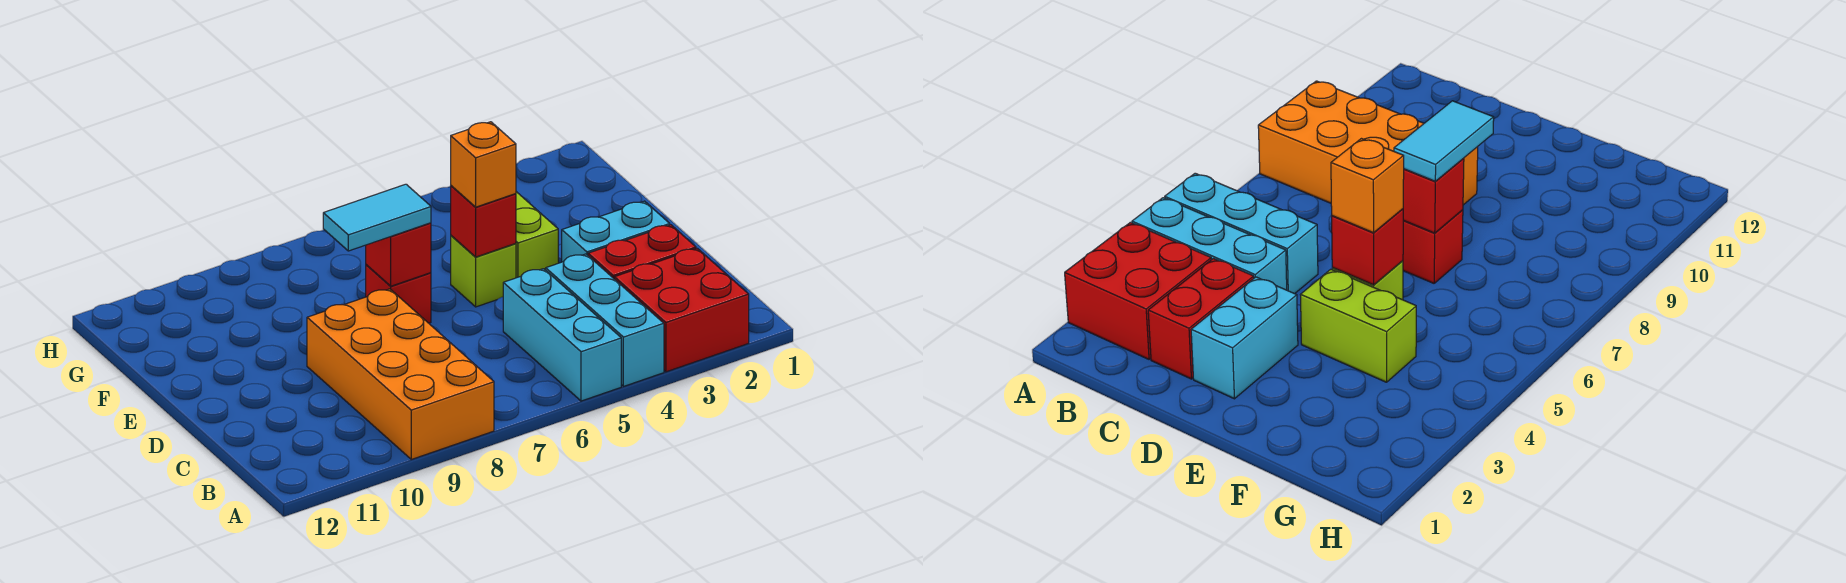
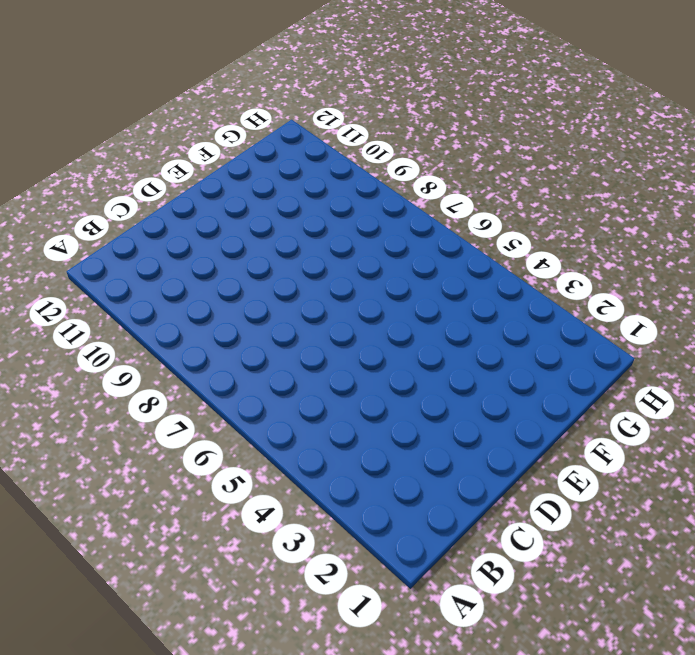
none -> red 2x2 brick [614,248,749,372]
none -> cyan 1x3 brick [546,254,664,386]
none -> cyan 1x3 brick [503,269,621,401]

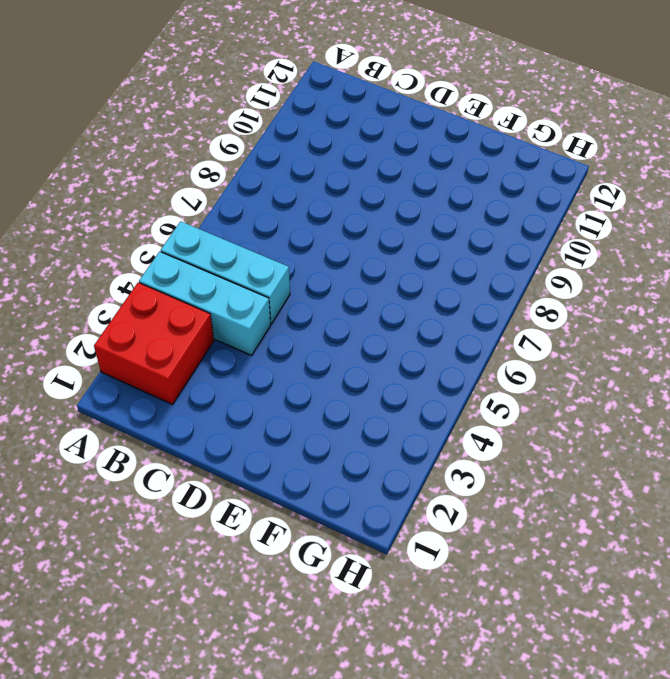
none -> orange 2x4 brick [307,289,494,459]
none -> red 1x2 brick [588,225,696,278]
none -> cyan 1x2 brick [562,201,670,262]

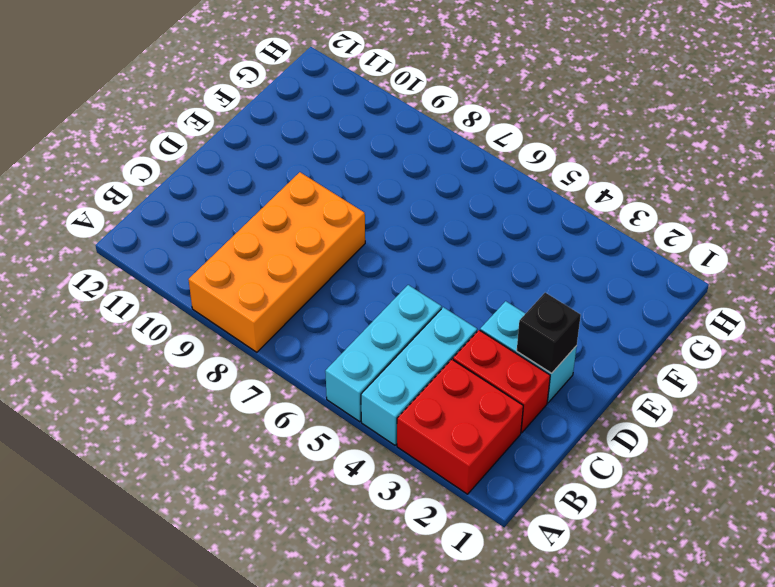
black 1x1 brick [517,293,581,373] -> none
none -> lime 1x2 brick [516,192,558,278]
none -> lime 1x1 brick [451,236,516,307]
none -> red 1x1 brick [366,265,431,323]

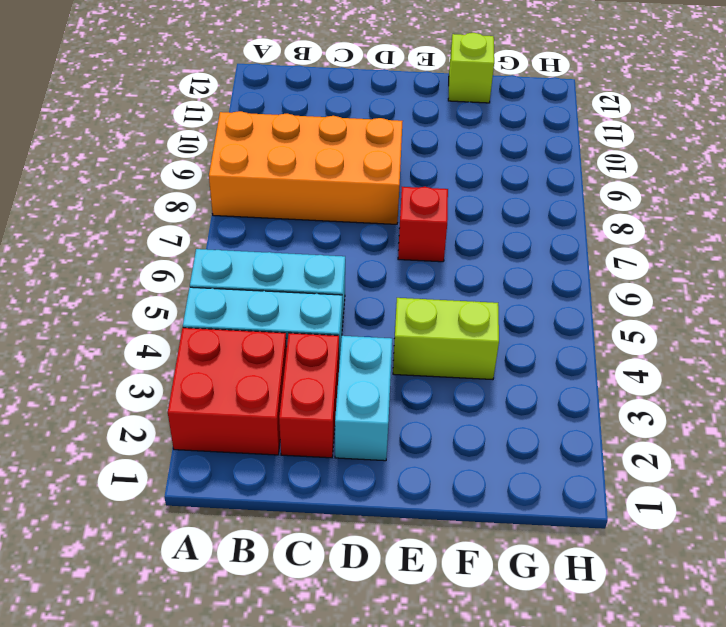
lime 1x1 brick [448,33,494,103] -> lime 1x1 brick moved to [451,236,516,307]
none -> red 1x1 brick [451,186,516,257]
none -> red 1x1 brick [366,223,431,286]
none -> orange 1x1 brick [451,122,516,207]

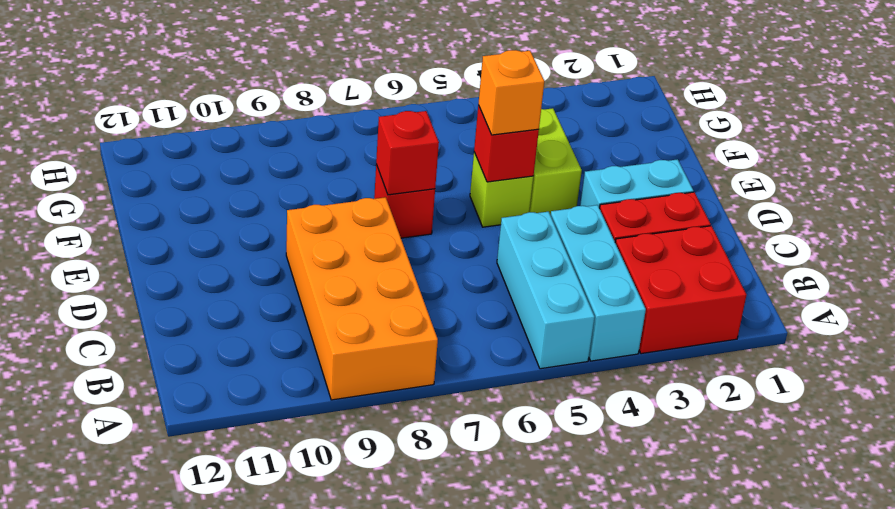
none -> cyan 1x2 tile [323,184,431,251]

